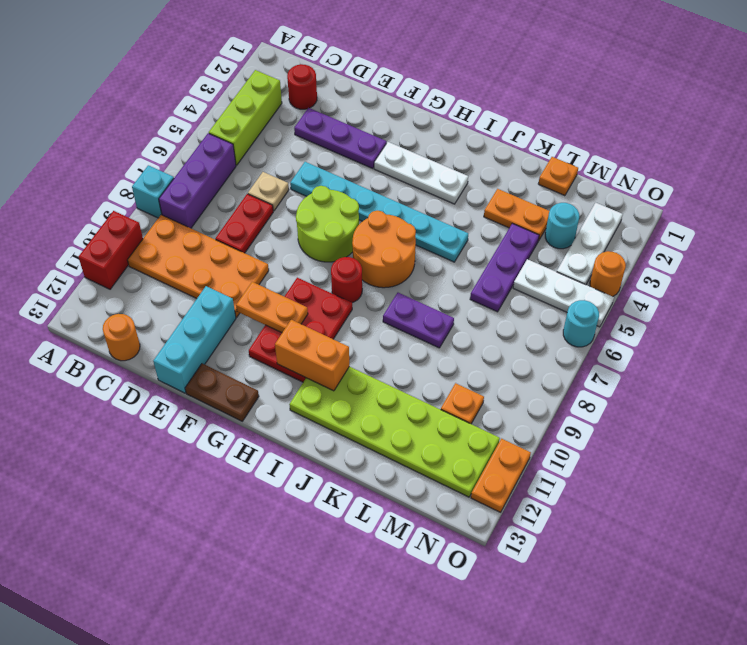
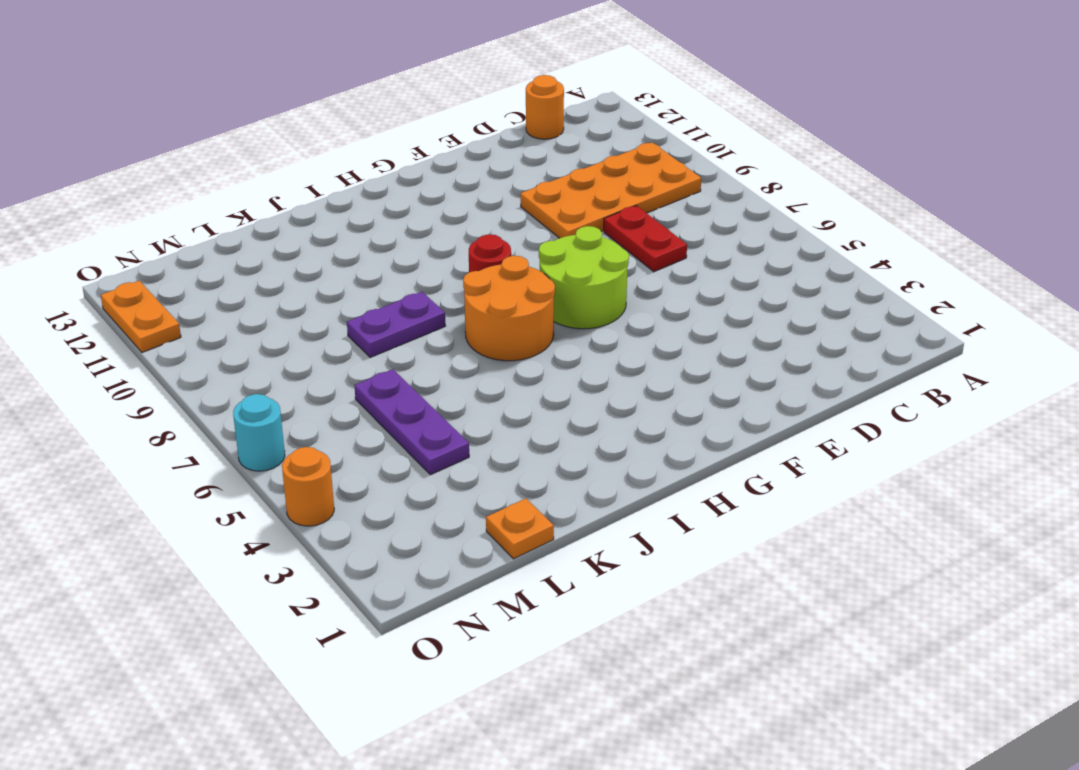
none -> cyan 1x1 brick [132,165,174,218]
none -> red 1x2 brick [78,211,143,289]
none -> lime 1x3 brick [209,70,282,165]
none -> purple 1x3 brick [159,133,236,228]

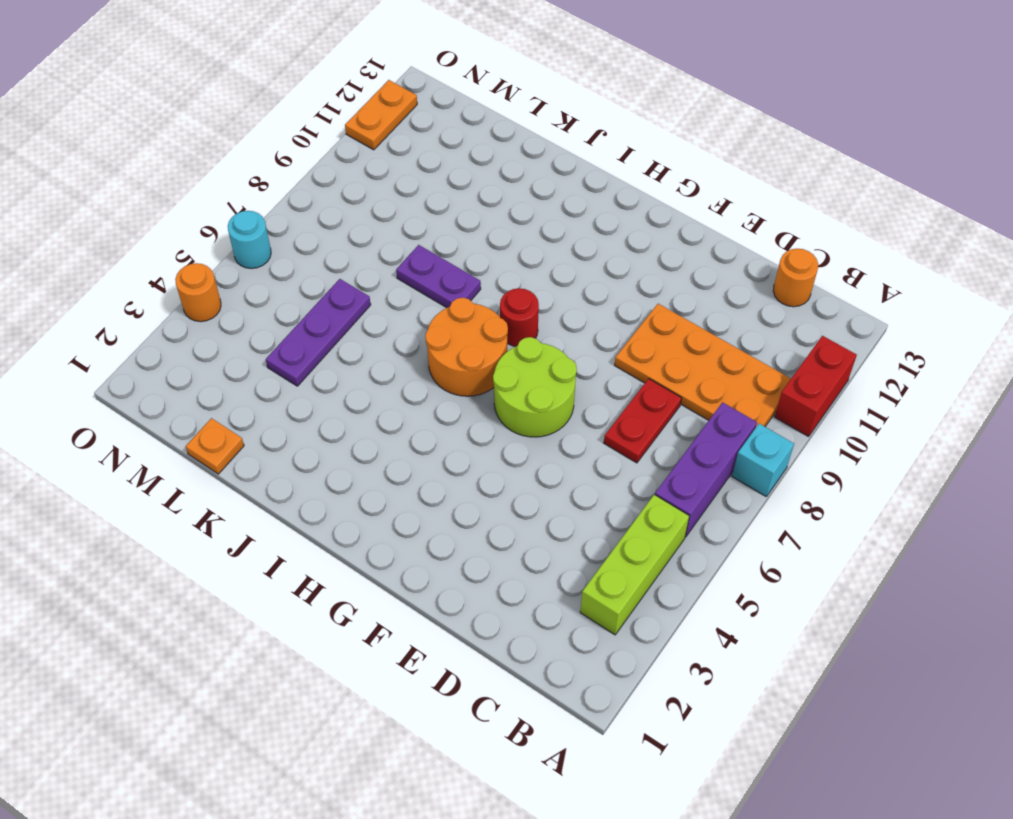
none -> red 1x1 round brick [287,64,317,109]
none -> purple 1x3 plate [294,108,387,169]
none -> tan 1x1 plate [248,172,289,211]
none -> cyan 1x6 plate [290,162,468,262]

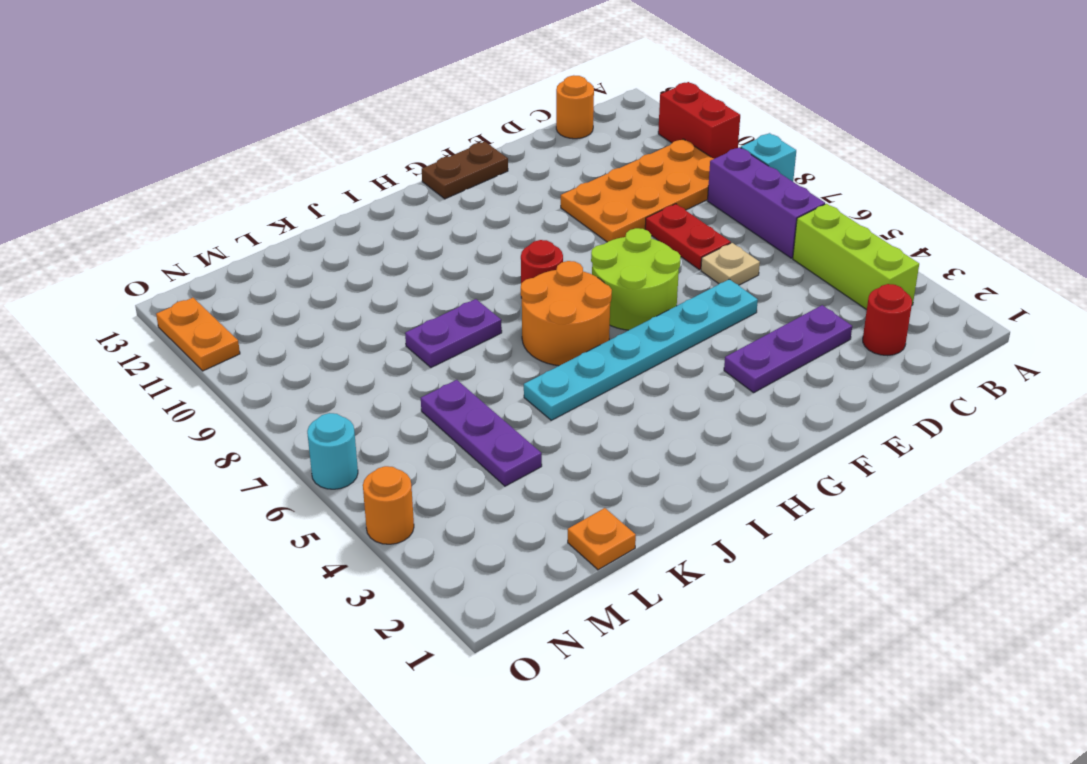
none -> cyan 1x3 brick [153,286,236,393]
none -> white 1x3 plate [374,142,468,204]
none -> red 2x3 plate [249,278,352,382]
none -> lime 2x6 plate [289,367,500,497]

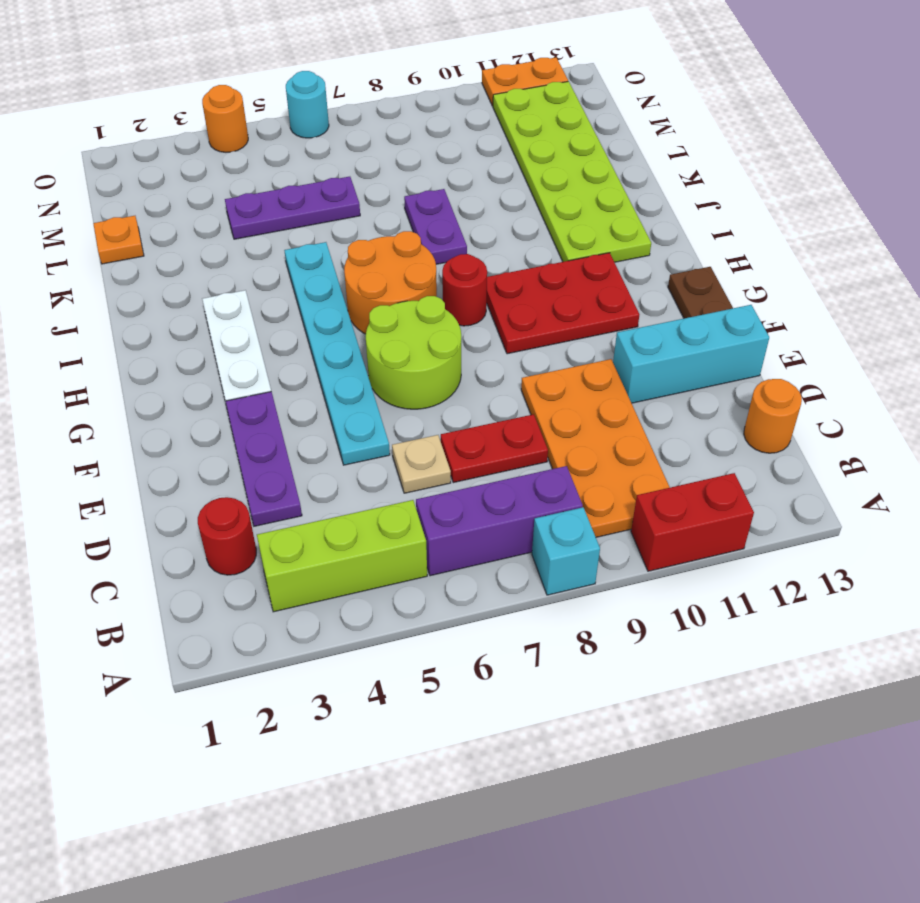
none -> orange 1x2 plate [484,189,549,241]
none -> cyan 1x1 round brick [545,203,579,249]
none -> white 1x3 plate [513,259,614,327]
none -> orange 1x1 plate [441,383,484,424]

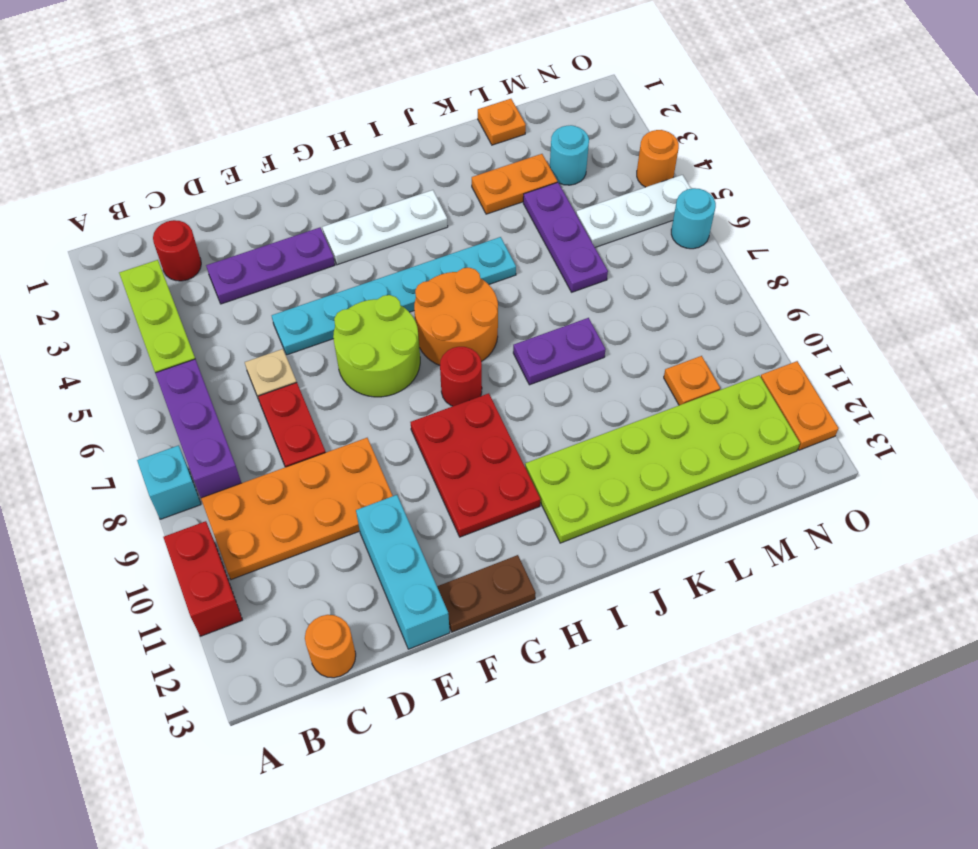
none -> white 1x3 plate [557,203,623,285]
none -> orange 1x2 plate [236,282,308,333]
none -> orange 1x2 brick [275,320,349,391]

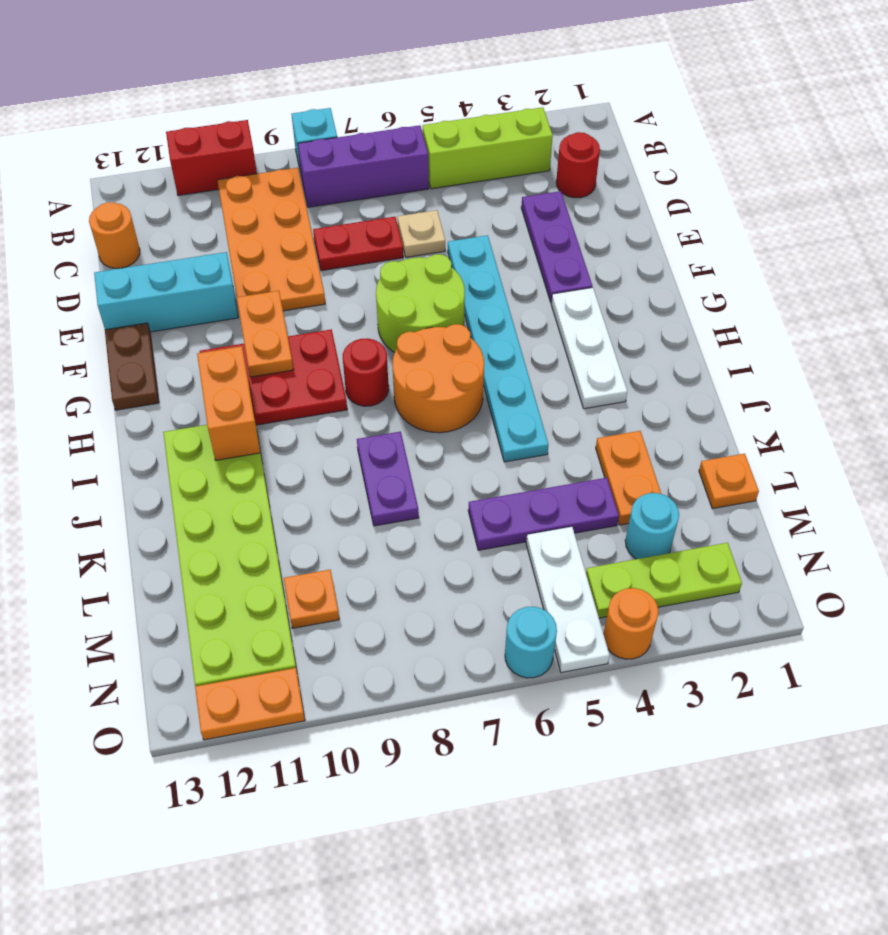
lime 1x3 plate [586,543,742,618] -> white 1x3 plate [557,203,623,285]

